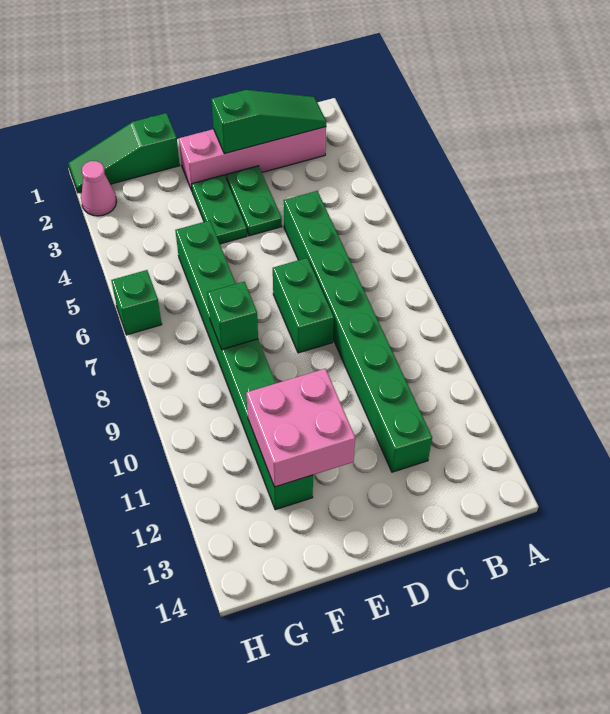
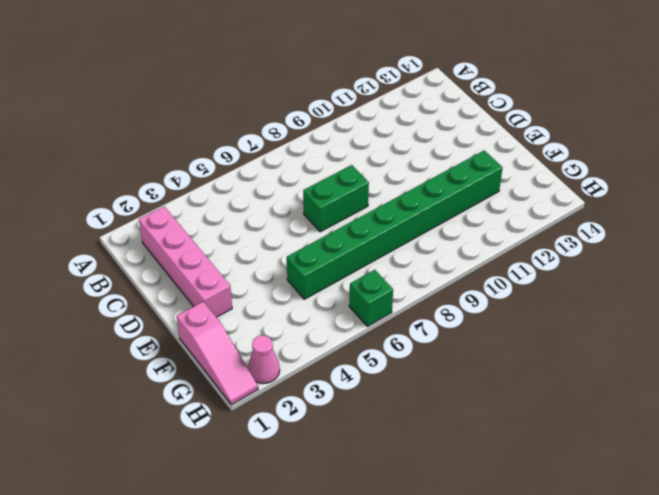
pink 1x3 slope [177,302,258,405] -> green 1x3 slope [68,113,180,193]
none -> green 1x8 brick [284,191,432,472]
none -> green 1x2 plate [226,166,282,236]
none -> green 1x2 plate [192,175,247,244]

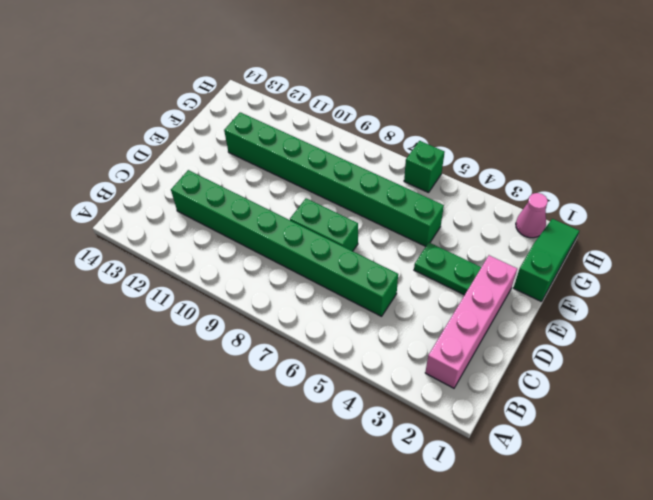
none -> green 1x2 plate [226,166,282,236]
none -> green 1x3 slope [211,90,326,154]
none -> pink 2x2 brick [246,369,355,487]

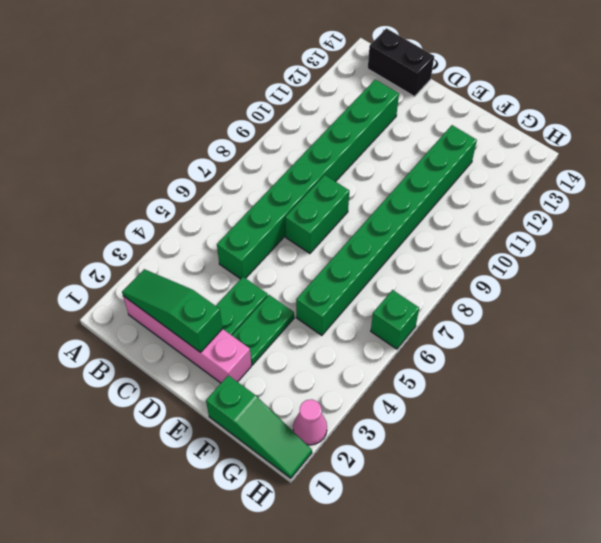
black 1x2 brick [368,28,434,97] -> none
none -> pink 2x2 brick [246,369,355,487]
none -> green 1x1 brick [207,282,258,349]

